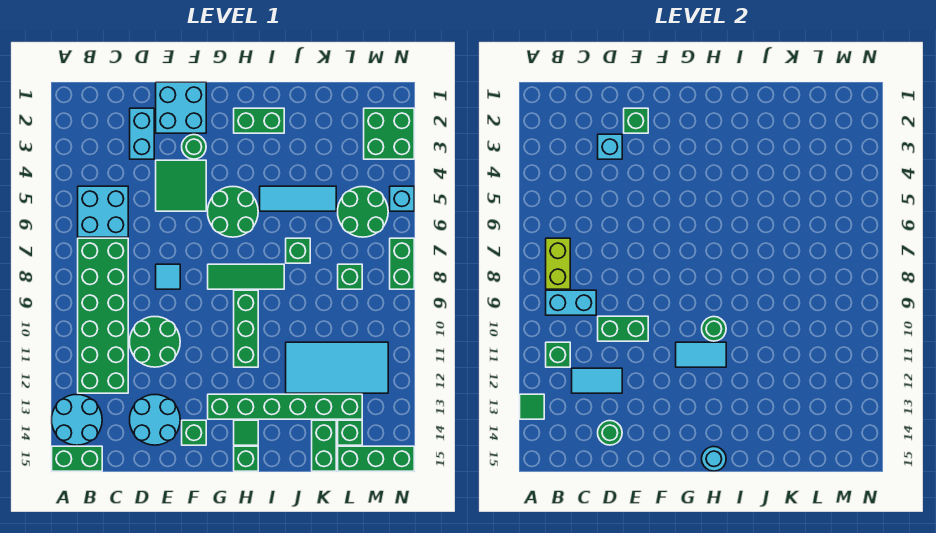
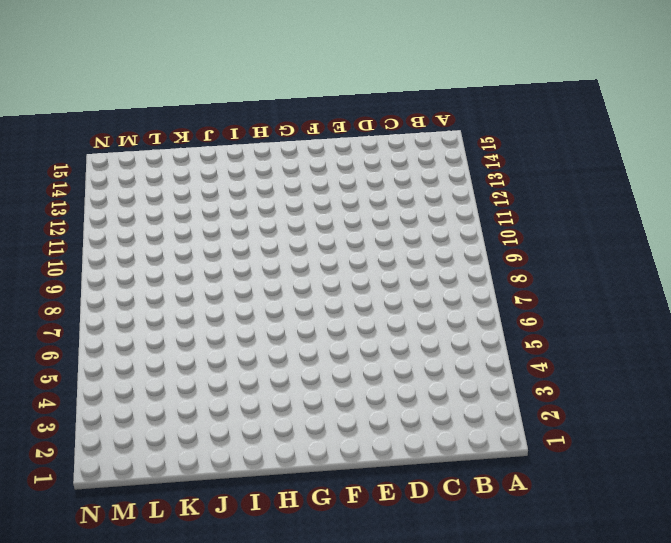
none -> cyan 2x2 round brick [52,395,102,445]
none -> green 1x2 brick [52,446,102,471]
none -> cyan 2x2 brick [78,186,128,237]
none -> green 2x6 brick [78,238,128,393]

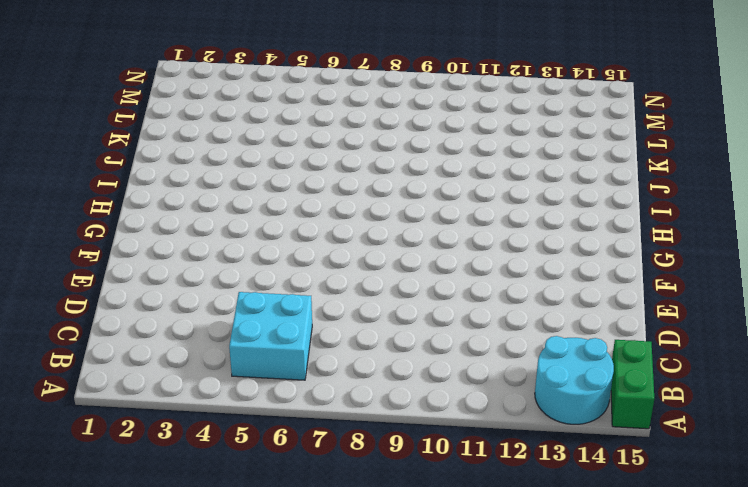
none -> green 2x6 brick [78,238,128,393]
none -> cyan 1x2 brick [130,108,154,159]
none -> green 2x2 round brick [130,317,180,367]
none -> cyan 2x2 round brick [130,395,180,445]

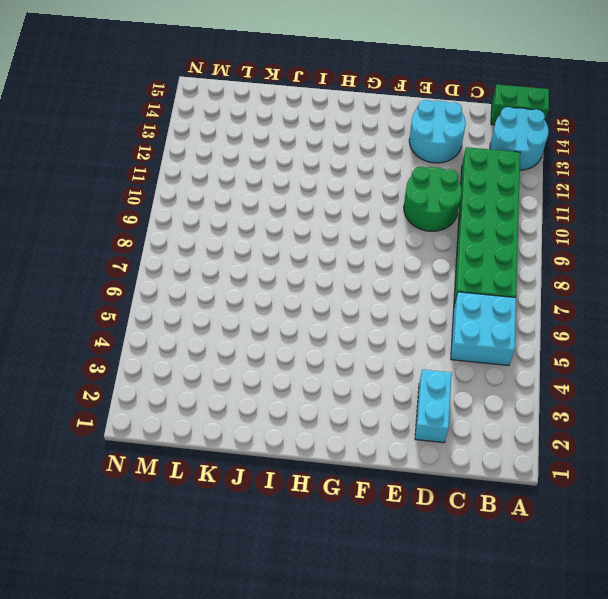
none -> cyan 2x2 brick [156,82,206,133]
none -> green 2x2 tile [156,160,206,211]
none -> cyan 1x1 tile [156,264,180,289]
none -> green 1x1 round brick [182,135,206,159]

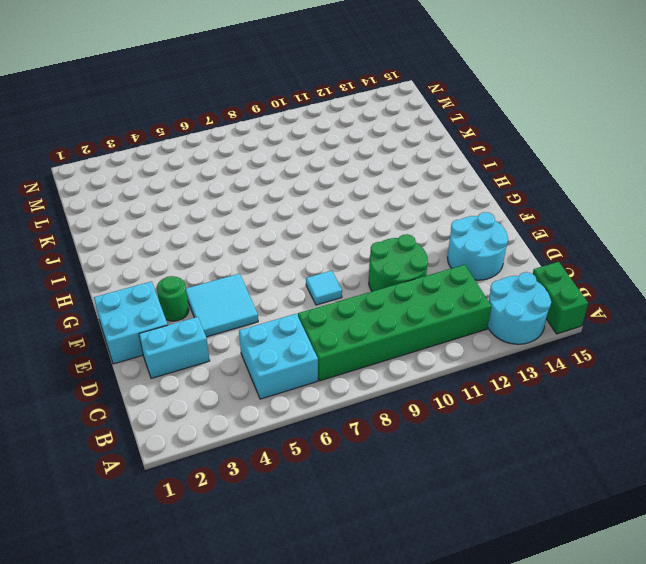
cyan 2x2 tile [186,273,258,337] -> green 2x2 tile [156,160,206,211]
none -> green 1x1 brick [182,420,206,445]
none -> green 2x2 round brick [208,187,258,237]
none -> green 1x3 tile [208,264,284,289]
none -> green 1x6 brick [208,394,362,419]

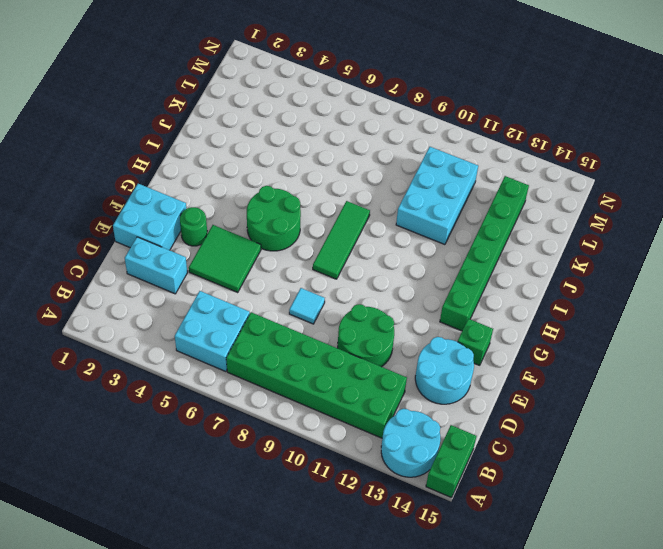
cyan 2x3 brick [396,147,478,245] -> cyan 2x4 tile [286,342,388,393]
none -> green 1x2 brick [234,108,284,133]
none -> green 1x3 brick [234,290,258,367]
none -> green 1x1 tile [234,420,258,445]
none -> green 1x1 brick [234,446,258,471]

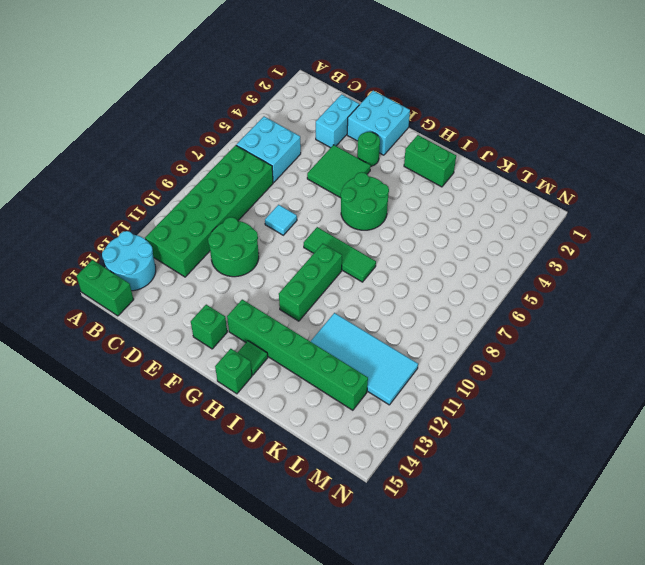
none -> cyan 2x2 round brick [130,395,180,445]
none -> cyan 1x3 tile [260,186,336,211]
none -> green 1x1 brick [286,238,310,263]
none -> green 1x2 brick [312,420,336,471]

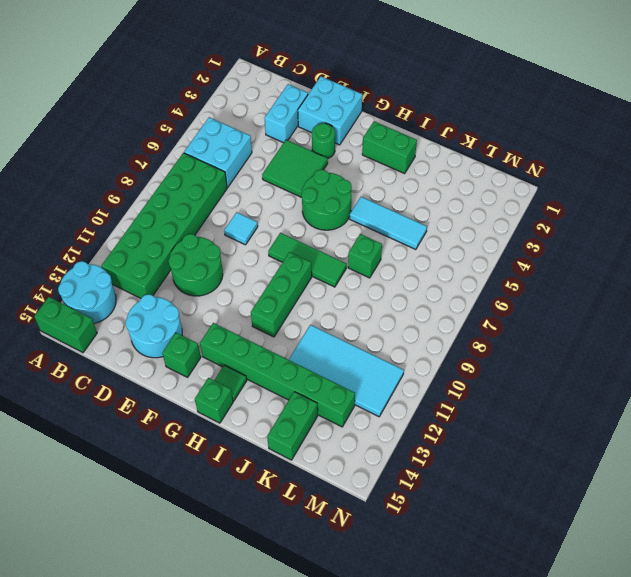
none -> green 2x2 round brick [338,187,388,237]
none -> green 1x1 brick [338,264,362,289]
none -> green 1x1 brick [338,420,362,445]
none -> green 1x3 brick [338,446,414,471]

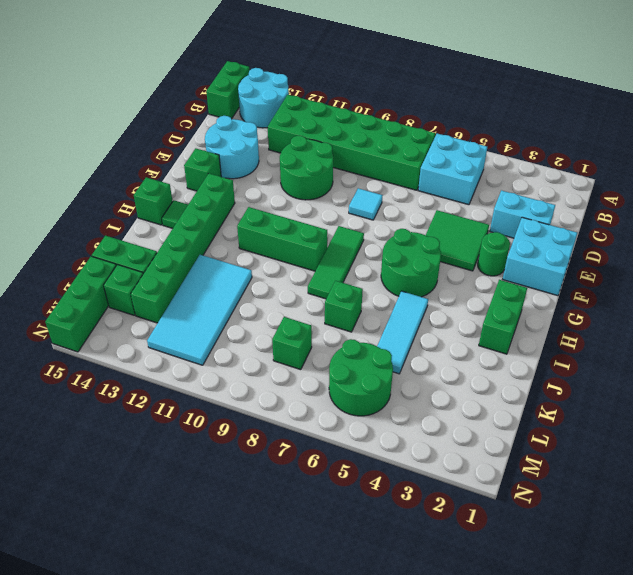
none -> green 2x2 brick [364,108,414,159]
none -> cyan 1x1 brick [390,186,414,211]
none -> green 1x2 brick [390,238,414,289]
none -> green 1x1 tile [520,394,544,419]

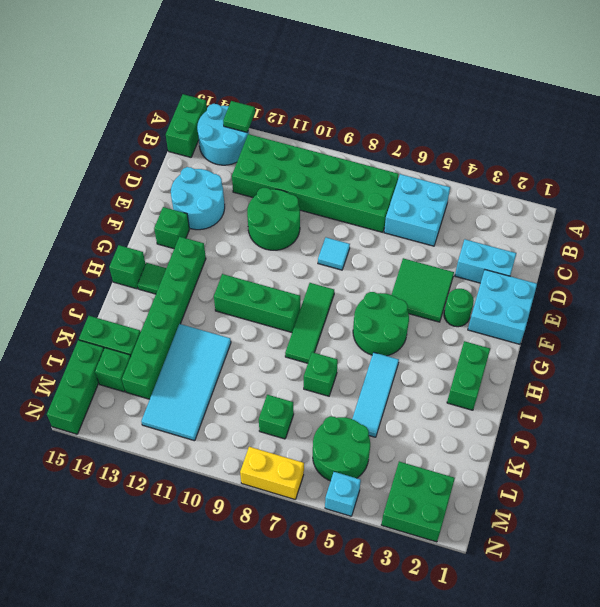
yellow 1x2 brick [240,447,304,499] -> green 1x2 brick [390,238,414,289]
none -> lime 1x2 brick [546,238,570,289]
none -> cyan 1x2 brick [546,290,596,315]
none -> green 1x1 brick [546,342,570,367]
none -> cyan 1x2 tile [572,368,622,393]

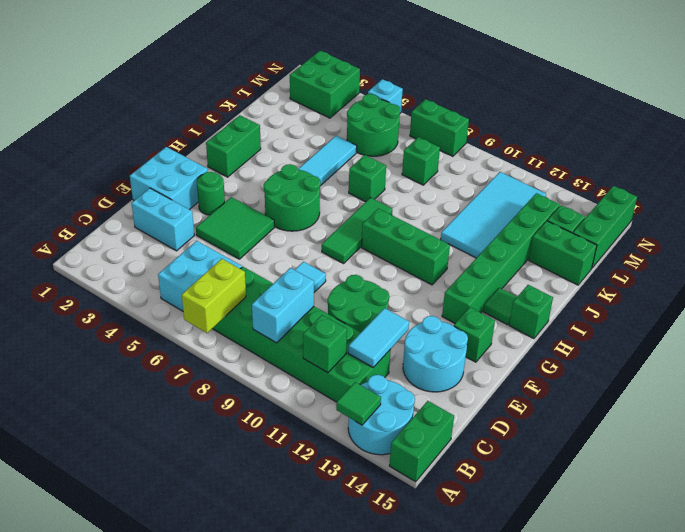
lime 1x2 brick [182,259,246,333] -> lime 1x2 brick turned to [546,238,570,289]
none -> cyan 1x1 brick [598,134,622,159]
none -> green 1x2 brick [598,316,648,341]
none -> green 1x1 round brick [598,421,622,445]
none -> green 1x1 brick [624,108,648,133]

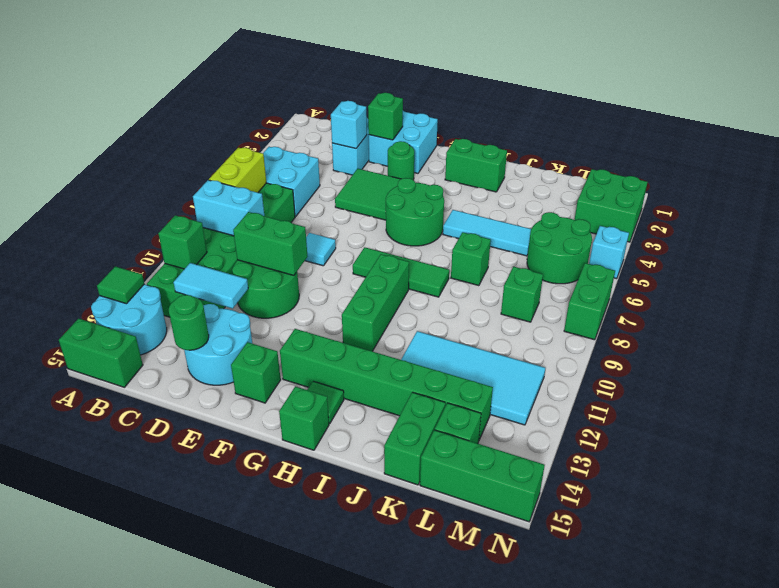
none -> cyan 1x2 tile [676,342,726,367]
none -> green 1x1 round brick [702,317,726,341]
none -> cyan 1x1 round brick [702,447,726,471]

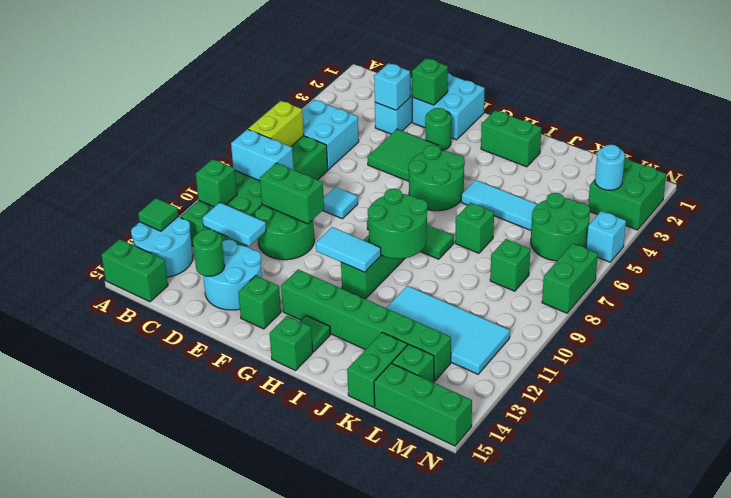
green 2x2 round brick [368,189,428,259] -> green 1x1 round brick [702,317,726,341]
cyan 1x1 round brick [595,145,625,190] -> cyan 1x1 round brick moved to [702,447,726,471]

